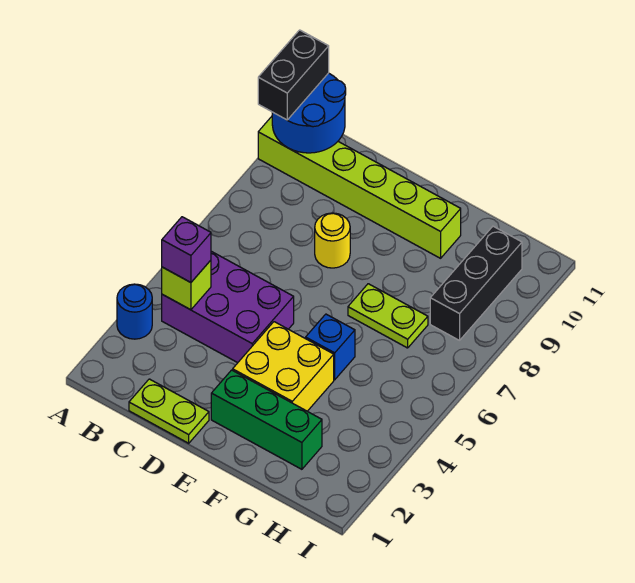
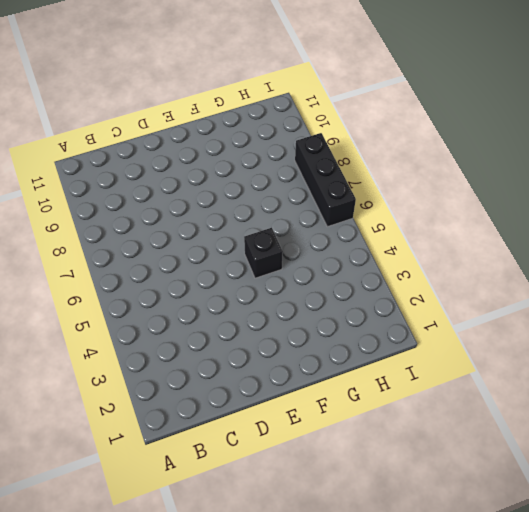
black 1x1 brick [244,228,283,278] -> blue 1x1 brick [306,314,355,380]
black 1x3 brick [295,133,356,227] -> black 1x3 brick moved to [430,226,522,340]
none -> blue 1x1 round brick [117,284,152,339]
none -> lime 1x6 brick [258,117,461,258]
none -> purple 2x3 brick [162,251,294,363]

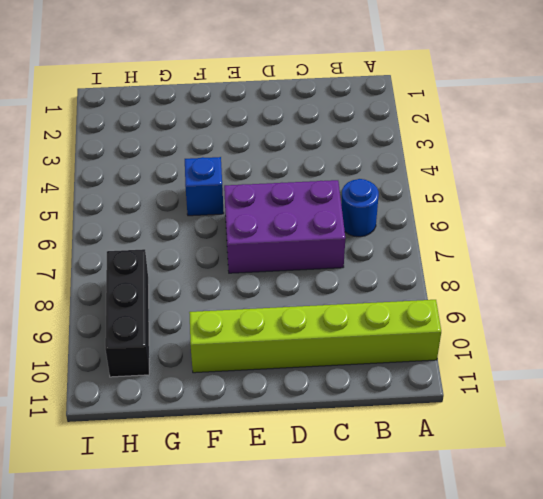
blue 1x1 round brick [341,179,379,237] -> blue 1x1 round brick moved to [117,284,152,339]
purple 2x3 brick [224,180,345,273] -> purple 2x3 brick moved to [162,251,294,363]
none -> lime 1x2 plate [129,379,209,443]
none -> yellow 1x1 round brick [315,213,350,268]
none -> green 1x3 brick [211,370,322,469]

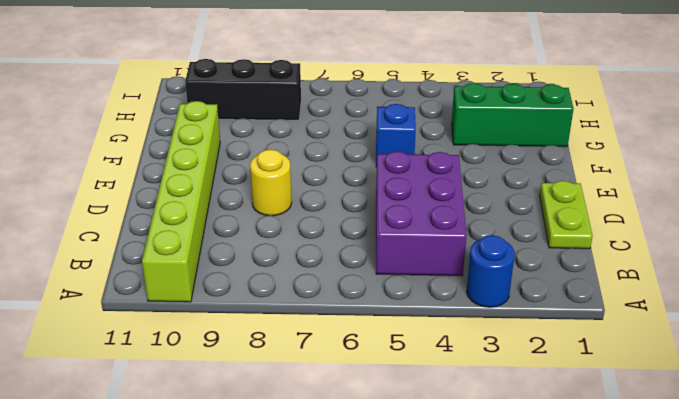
green 1x3 brick [451,83,574,147] -> green 1x3 brick turned to [211,370,322,469]
none -> yellow 2x2 brick [233,322,334,411]
none -> lime 1x2 plate [348,284,428,348]
none -> blue 2x2 round brick [272,73,346,153]

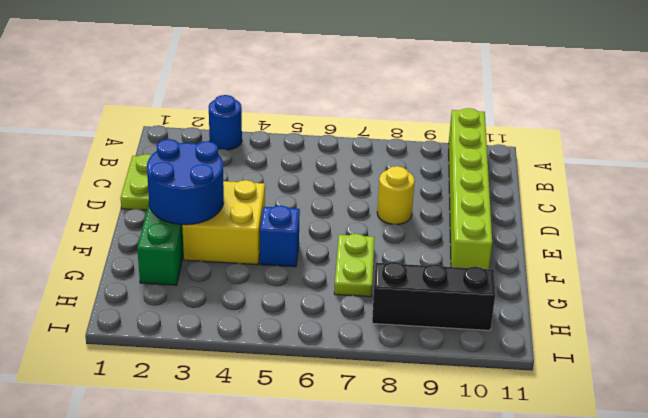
blue 2x2 round brick [147,139,224,225] -> blue 2x2 round brick moved to [272,73,346,153]
none -> purple 2x3 brick [162,251,294,363]
none -> lime 1x1 brick [162,260,211,310]
none -> black 1x2 brick [258,30,329,120]

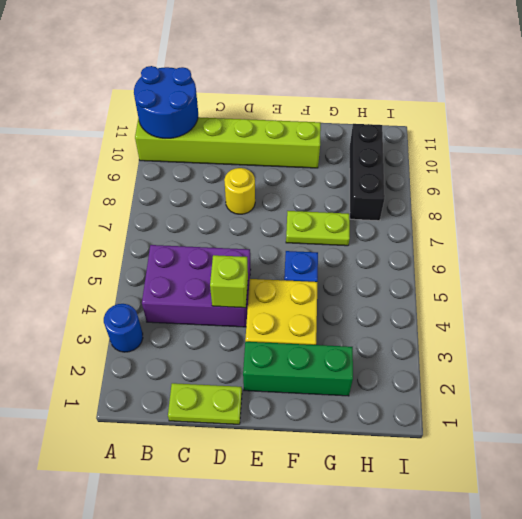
lime 1x1 brick [210,255,248,308] -> lime 1x1 brick moved to [162,260,211,310]
none -> black 1x2 brick [258,30,329,120]
none -> purple 1x1 brick [162,217,211,283]

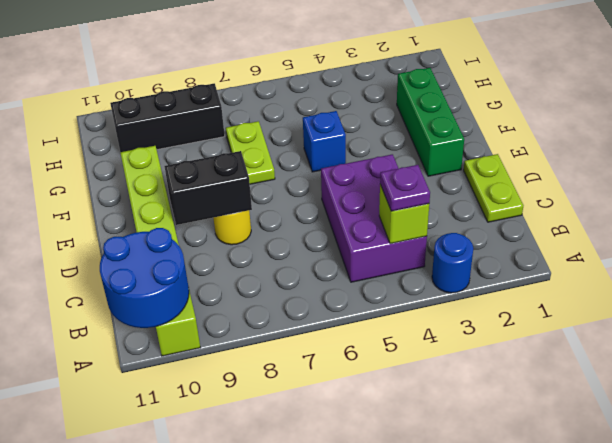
purple 1x1 plate [380,165,430,211] -> purple 1x1 brick [162,217,211,283]
black 1x2 brick [164,151,252,225] -> black 1x2 brick moved to [258,30,329,120]
none -> yellow 2x2 brick [233,322,334,411]

